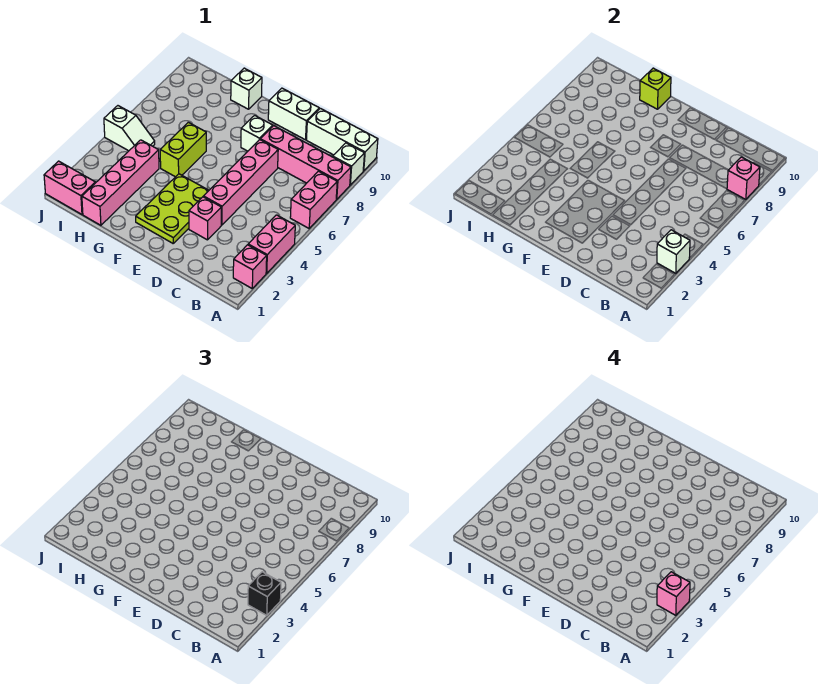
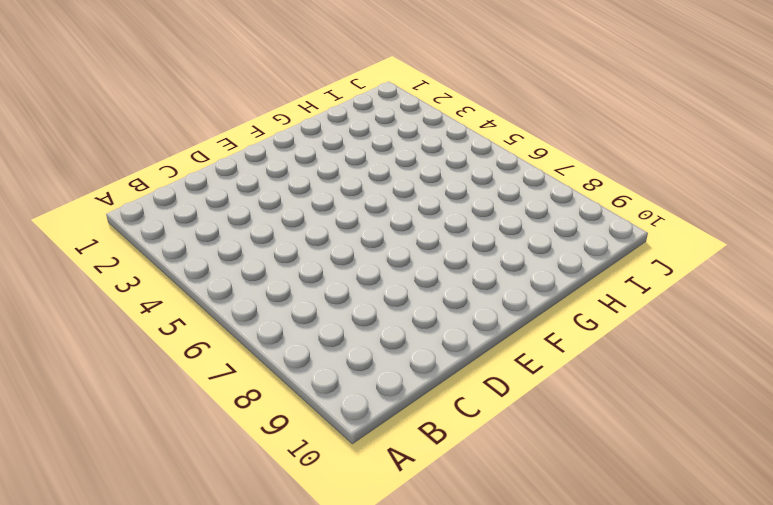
none -> pink 1x1 brick [233,245,267,288]
none -> pink 1x2 brick [248,215,295,273]
none -> pink 1x2 brick [290,171,337,228]

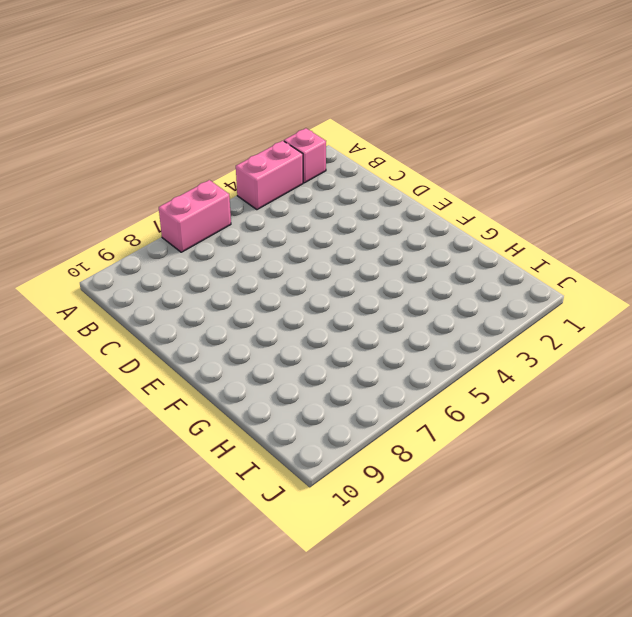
none -> pink 1x4 brick [260,126,351,199]
none -> white 1x1 brick [333,143,364,185]
none -> white 1x3 brick [307,108,378,171]

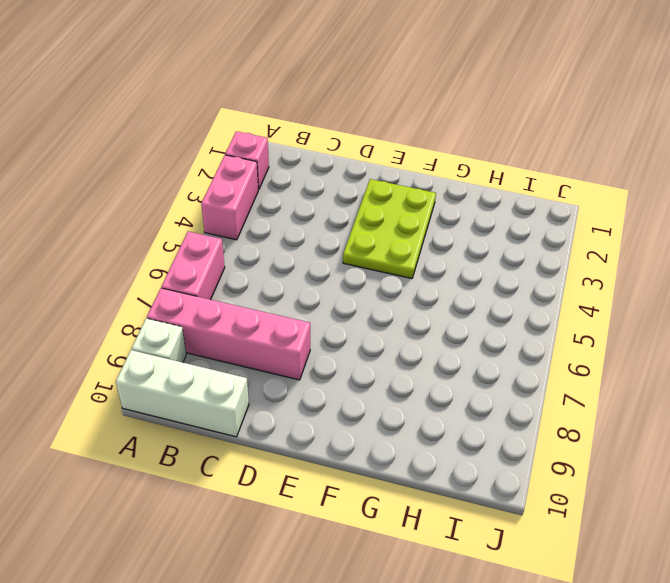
none -> pink 1x1 brick [189,197,221,240]
none -> pink 1x4 brick [203,140,278,225]
none -> white 1x2 brick [268,88,319,140]

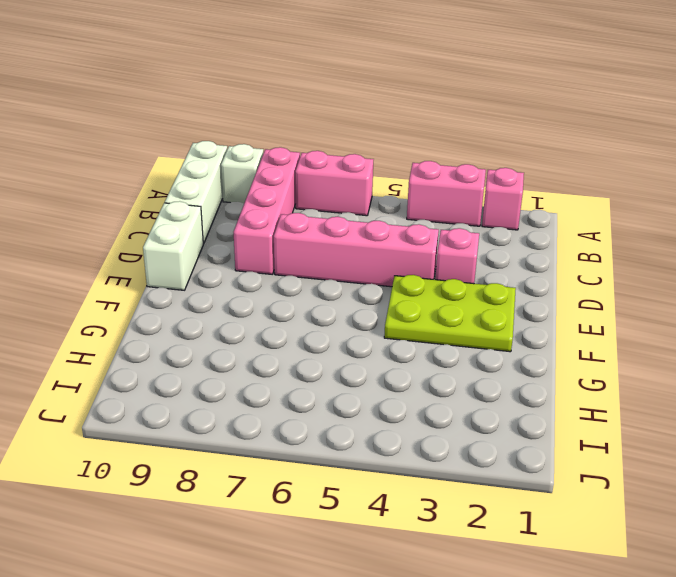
none -> white 1x1 brick [241,115,273,151]
none -> lime 1x2 brick [160,122,206,177]
none -> white 1x1 brick [231,68,262,109]

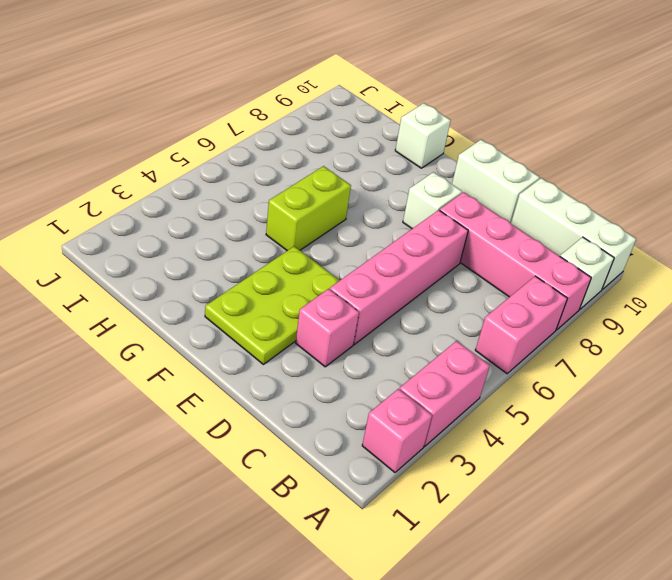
none -> pink 1x4 brick [82,140,159,225]
none -> pink 1x2 brick [44,161,95,214]
none -> white 1x2 slope [104,106,155,151]

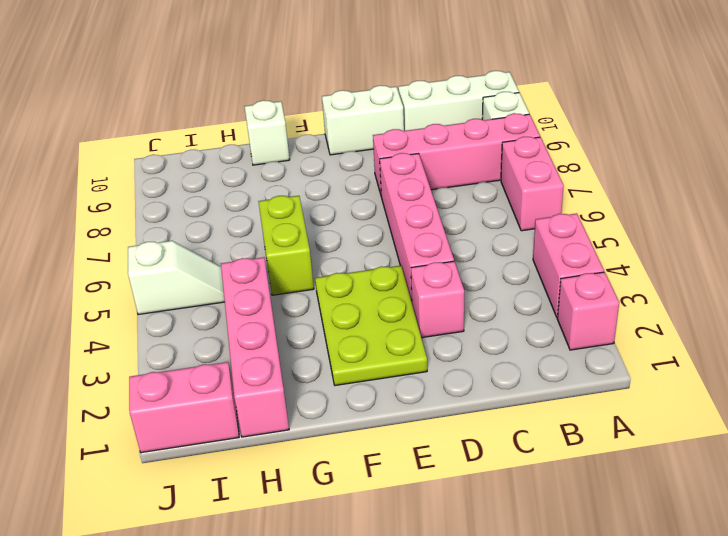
none -> white 1x1 brick [241,115,273,151]
none -> white 1x1 brick [657,230,690,273]
none -> pink 1x1 brick [727,157,760,199]

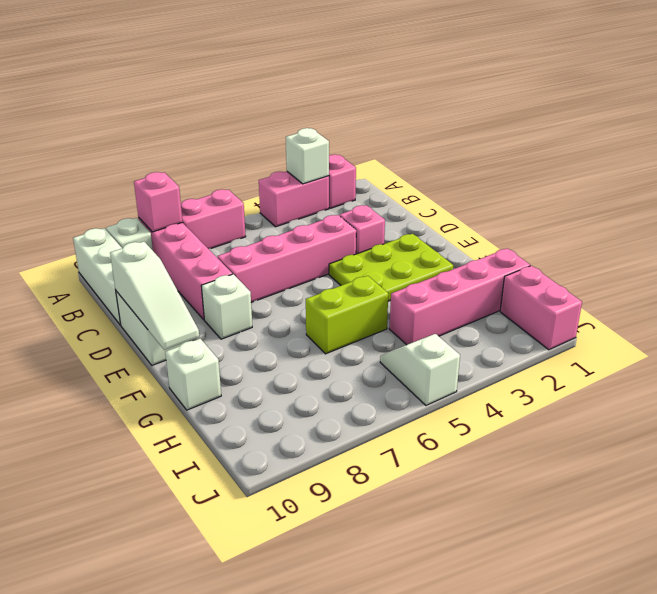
white 1x3 slope [110,242,199,350] -> none
none -> lime 1x1 brick [640,68,671,109]
none -> black 1x1 brick [248,572,281,615]
none -> pink 1x1 brick [657,572,690,615]

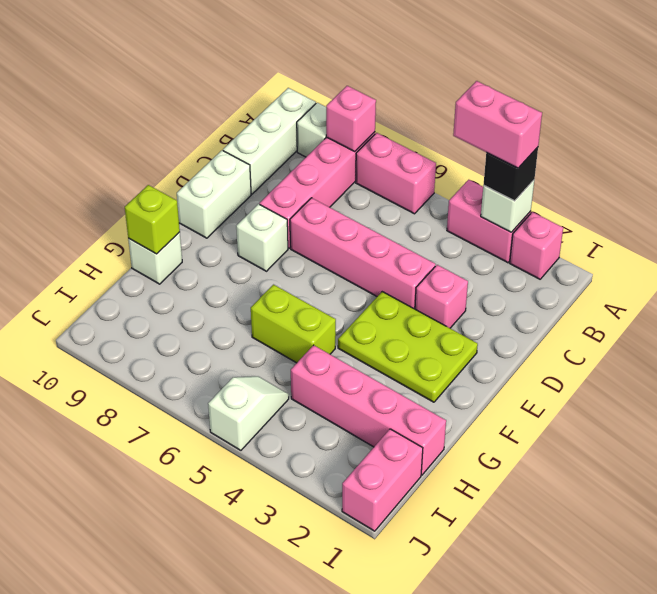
pink 1x2 brick [453,81,542,168] -> pink 1x1 brick [657,572,690,615]

